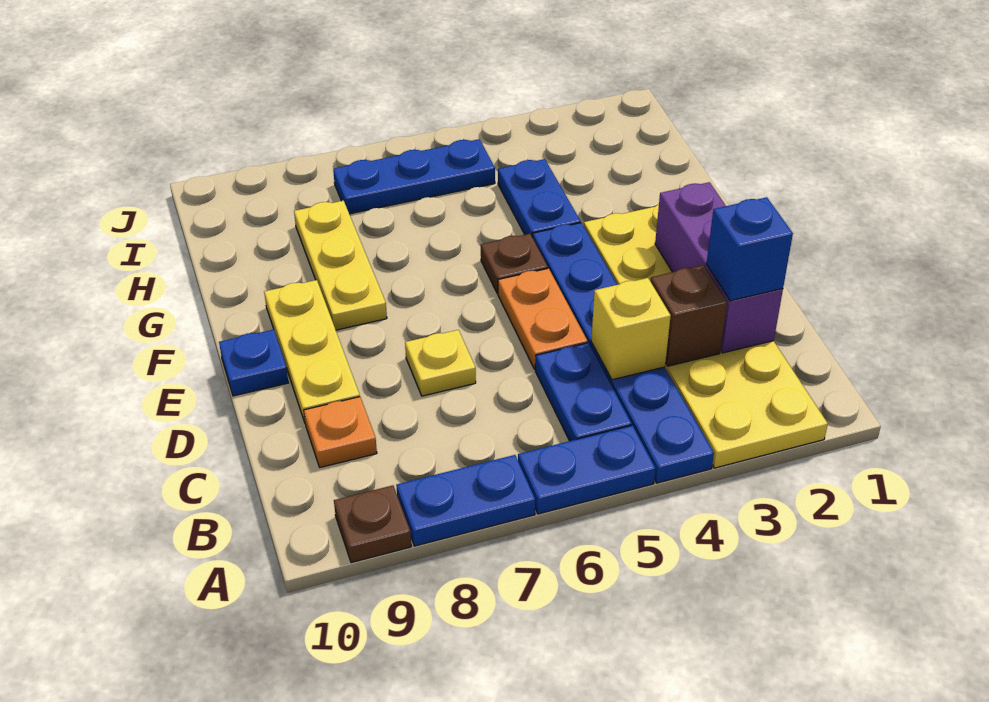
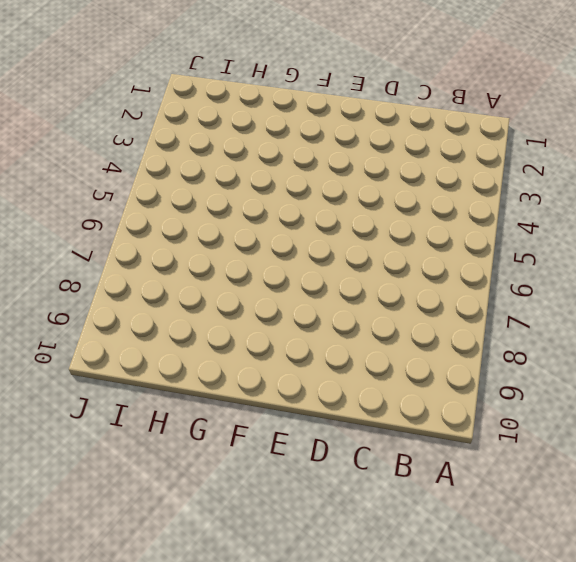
none -> yellow 2x6 plate [584,204,828,468]
none -> blue 1x6 plate [533,223,714,483]
none -> blue 1x2 plate [518,425,656,514]

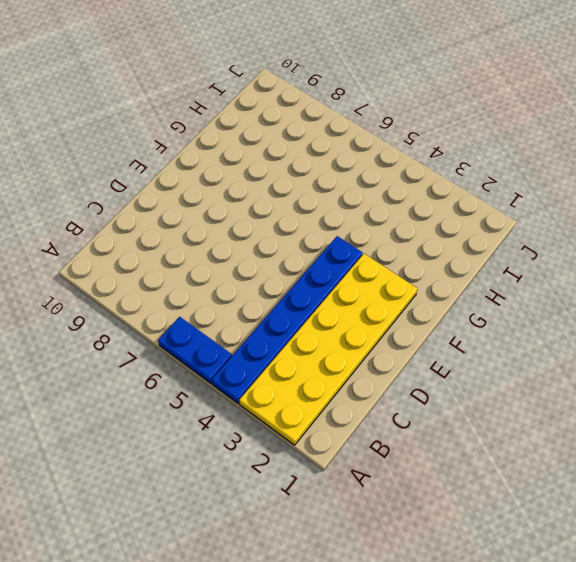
none -> blue 1x2 plate [396,455,535,546]
none -> brown 1x1 plate [334,485,411,563]
none -> blue 1x2 plate [535,343,632,441]

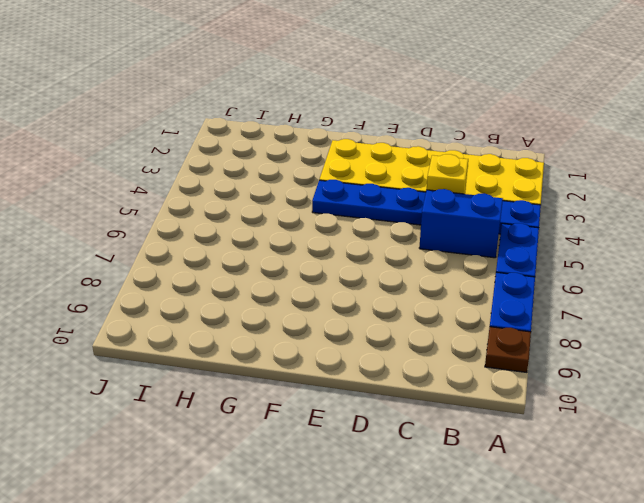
blue 1x2 brick [419,189,503,258] -> blue 1x2 plate [535,343,632,441]
none -> orange 1x1 plate [304,397,377,467]
none -> orange 1x2 plate [498,268,588,369]
none -> yellow 1x1 plate [405,330,476,396]

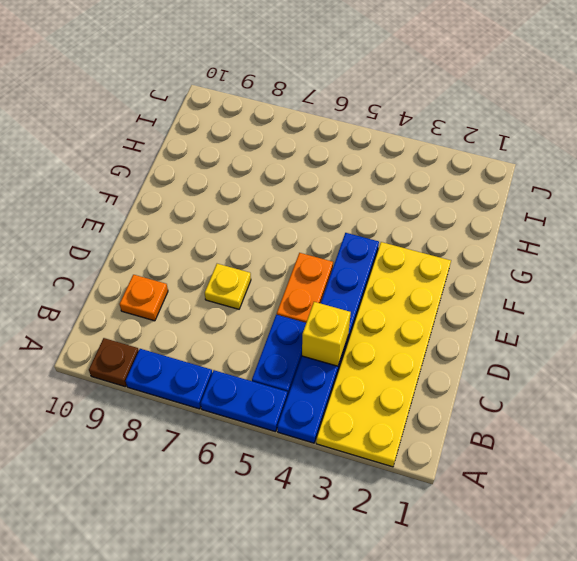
none -> yellow 1x3 plate [264,280,360,422]
none -> blue 1x1 plate [219,330,288,396]
none -> brown 1x1 plate [481,234,548,294]

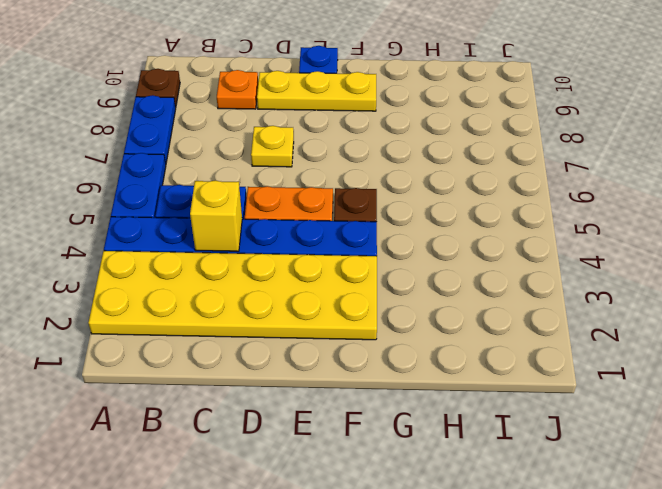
none -> yellow 1x3 plate [294,201,387,330]
none -> blue 1x2 plate [498,159,581,238]
none -> blue 1x3 plate [333,139,495,214]

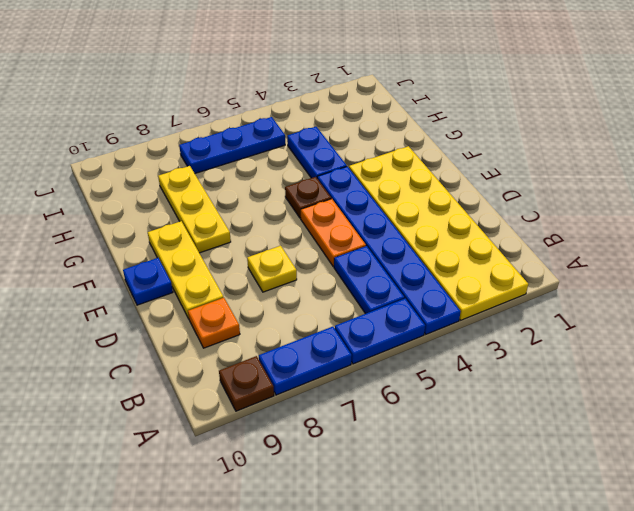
none -> purple 1x3 brick [655,182,783,353]
none -> brown 1x1 brick [650,265,727,366]
none -> yellow 1x1 brick [591,278,671,380]

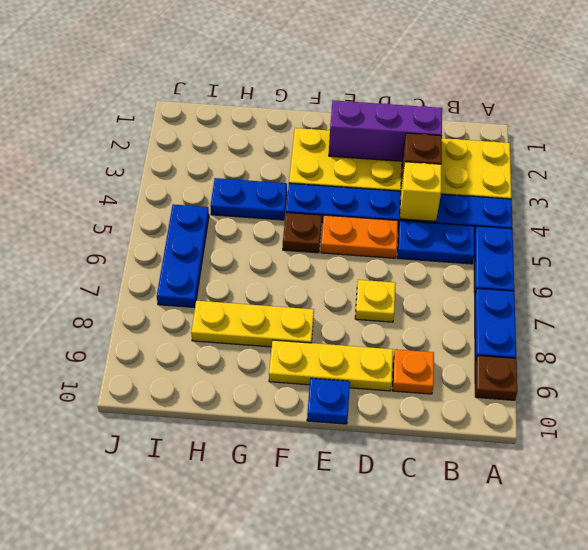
none -> blue 1x1 brick [706,197,793,301]

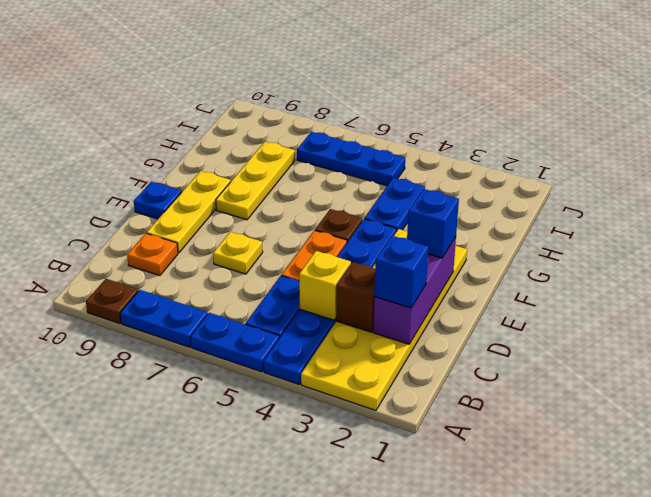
blue 1x1 brick [407,189,459,258] -> none

